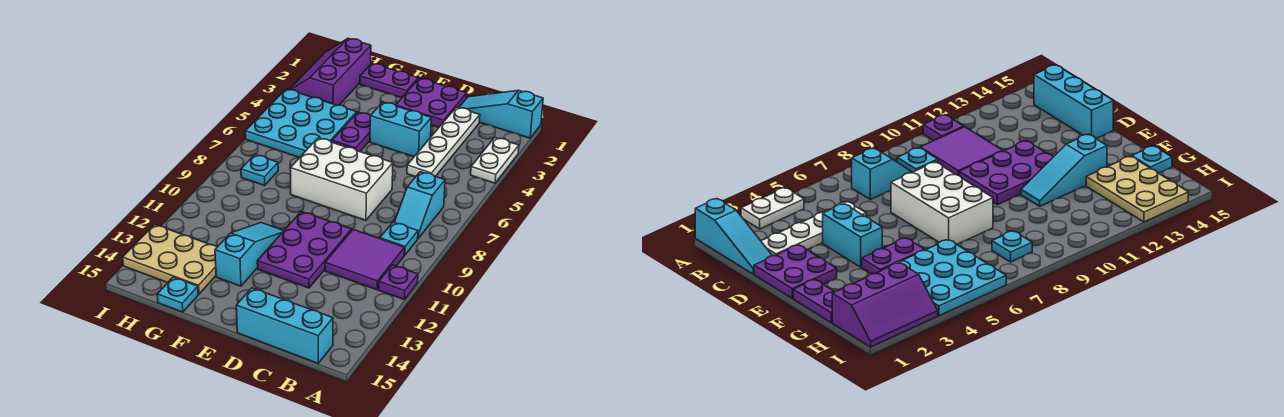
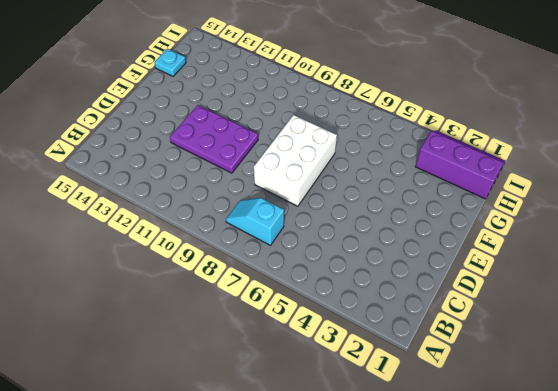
none -> cyan 1x3 slope [459,90,543,138]
none -> white 1x2 plate [471,138,519,183]
none -> purple 1x1 plate [379,265,418,300]

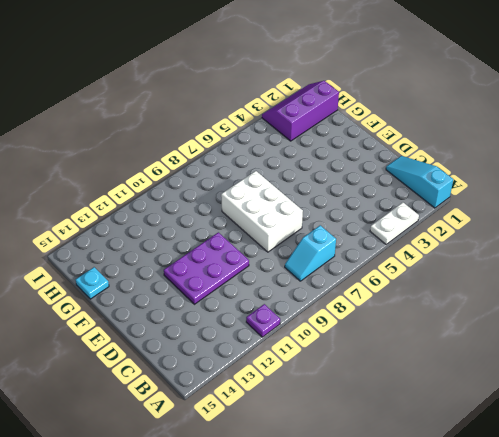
none -> cyan 1x1 plate [380,222,418,255]
none -> purple 2x2 tile [325,230,405,290]
none -> cyan 1x3 brick [236,288,333,363]

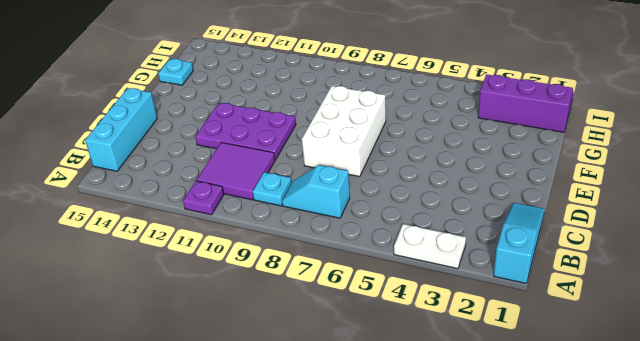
none -> white 1x4 plate [407,107,480,177]
none -> purple 2x2 plate [396,78,467,127]
none -> cyan 1x2 brick [370,102,431,157]

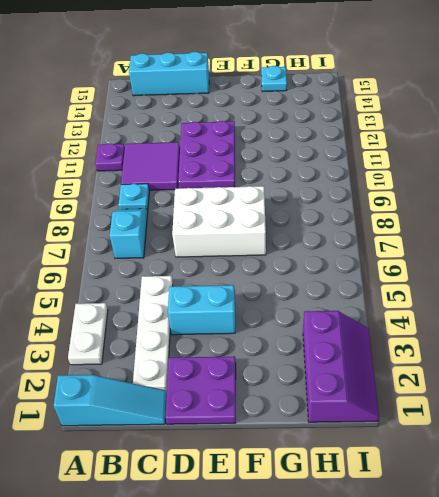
none -> purple 1x2 plate [360,64,418,98]
none -> purple 1x2 plate [332,112,370,152]
none -> cyan 1x3 slope [215,223,284,286]

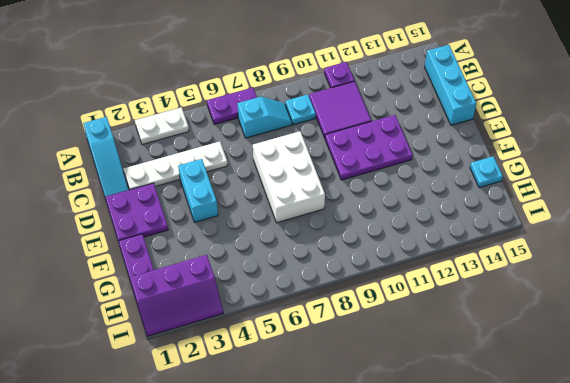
purple 1x2 plate [207,88,257,124] -> purple 1x2 plate moved to [332,112,370,152]
none -> cyan 1x3 slope [215,223,284,286]
none -> cyan 3x3 plate [245,89,357,158]
none -> tan 2x3 plate [123,225,217,294]

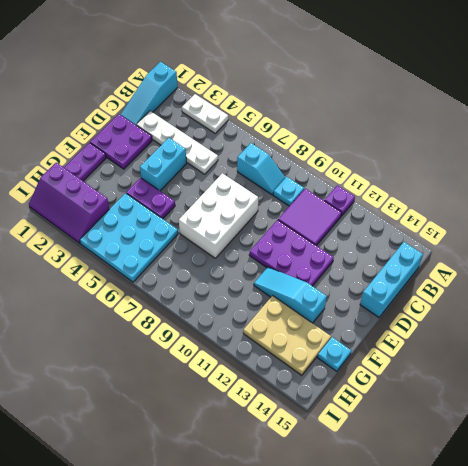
tan 2x3 plate [243,296,331,375] -> tan 2x3 plate turned to [123,225,217,294]
none -> cyan 1x1 plate [241,155,278,186]

